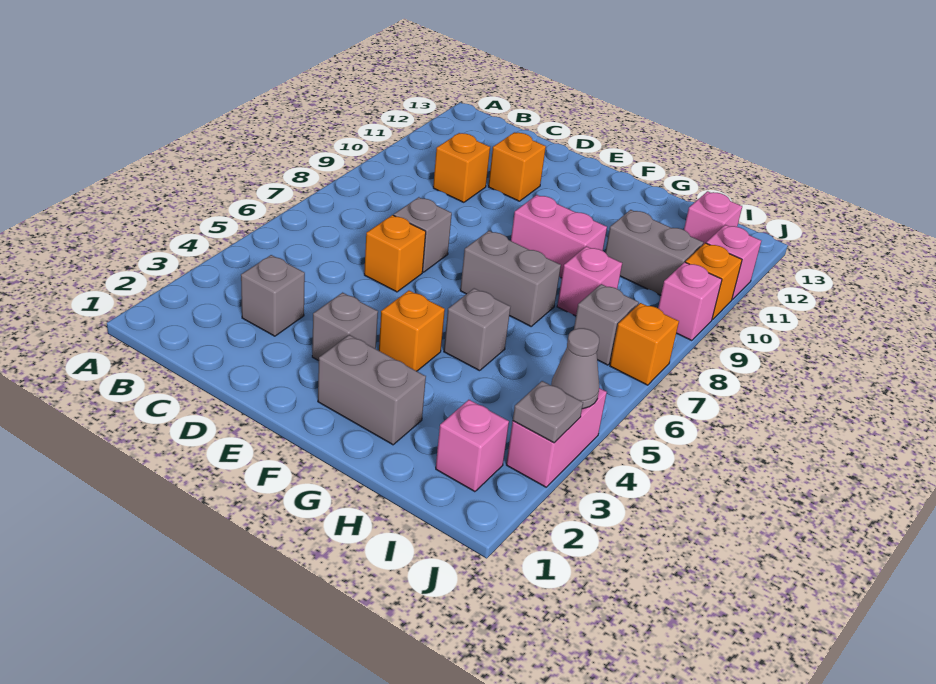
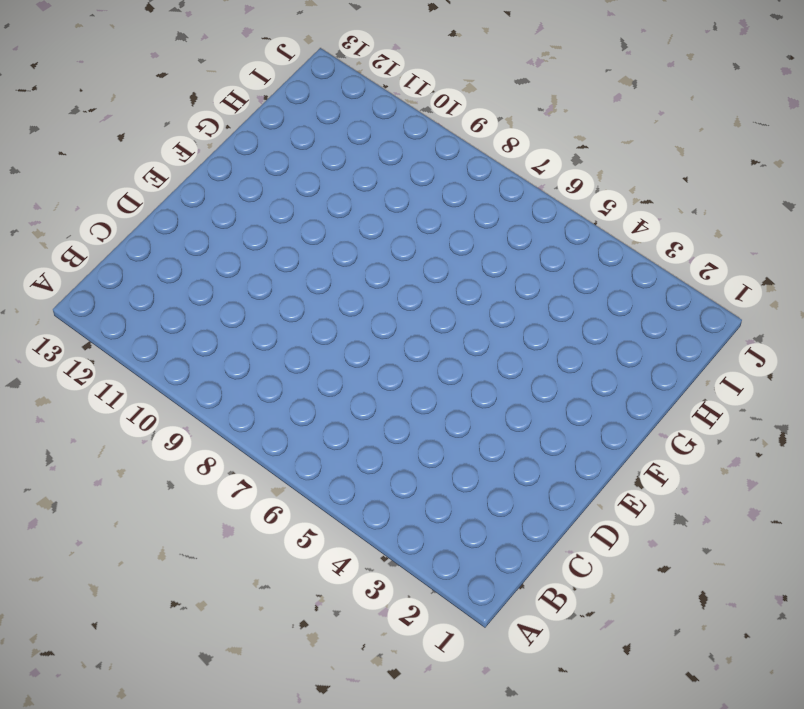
none -> grey 1x1 brick [241,255,305,336]
none -> orange 1x1 brick [433,133,490,202]
none -> orange 1x1 brick [364,215,426,292]

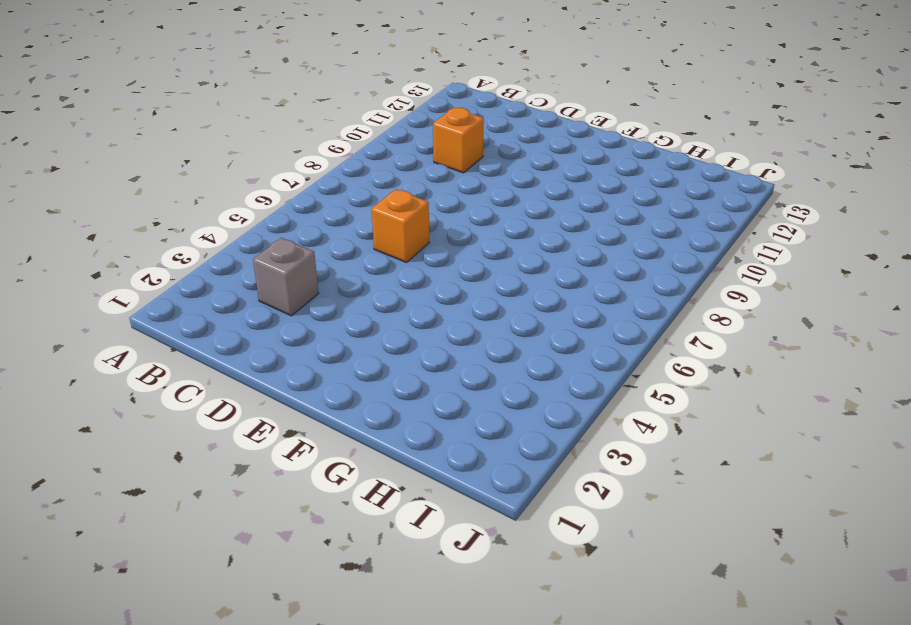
none -> grey 1x1 brick [394,197,452,272]
none -> orange 1x1 brick [488,132,546,201]
none -> grey 1x1 brick [312,293,378,361]

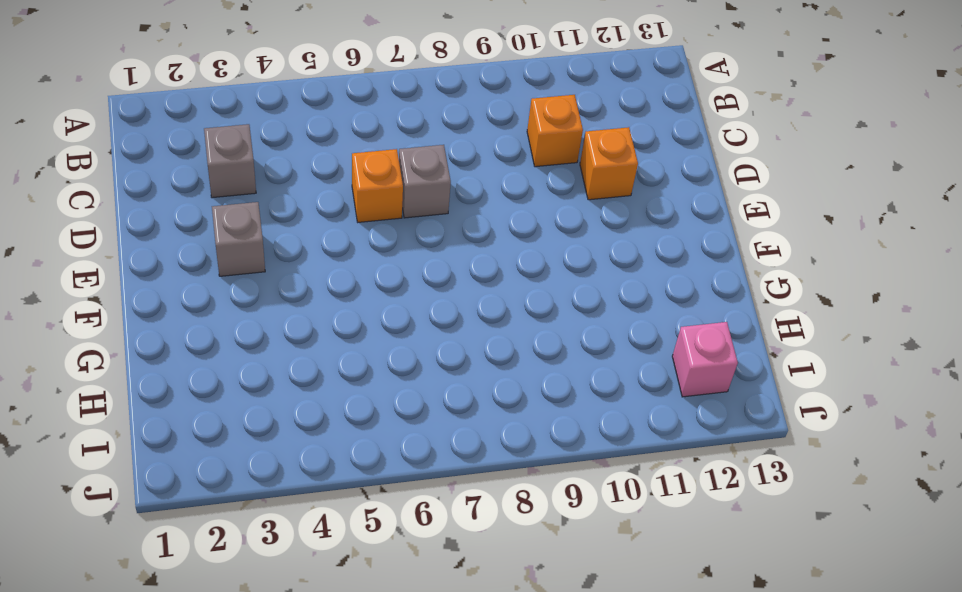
none -> grey 1x2 brick [318,335,426,445]
none -> orange 1x1 brick [379,291,445,371]
none -> grey 1x2 brick [460,231,561,326]

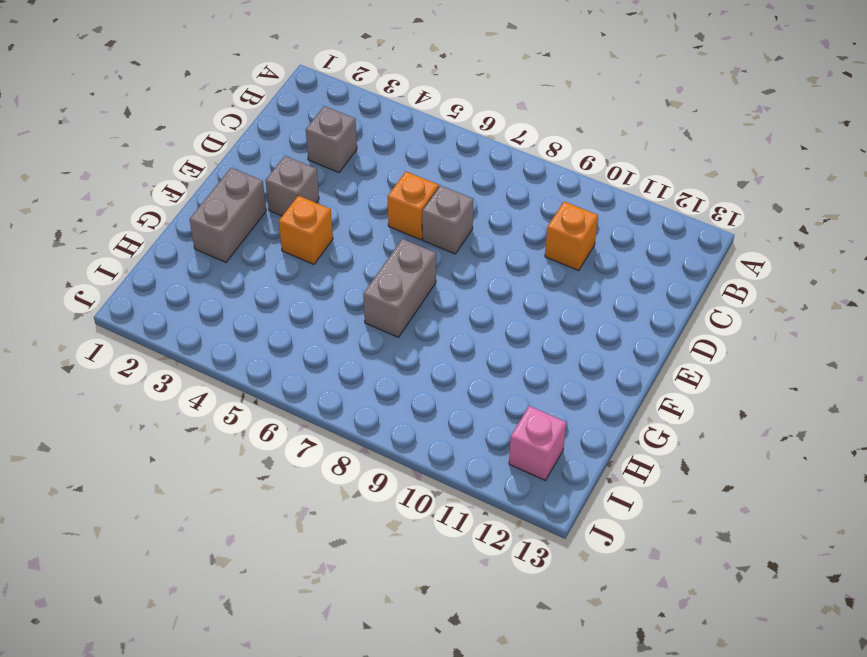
none -> orange 1x1 brick [488,132,546,201]
none -> pink 1x2 brick [511,195,607,278]
none -> grey 1x1 brick [444,288,510,371]

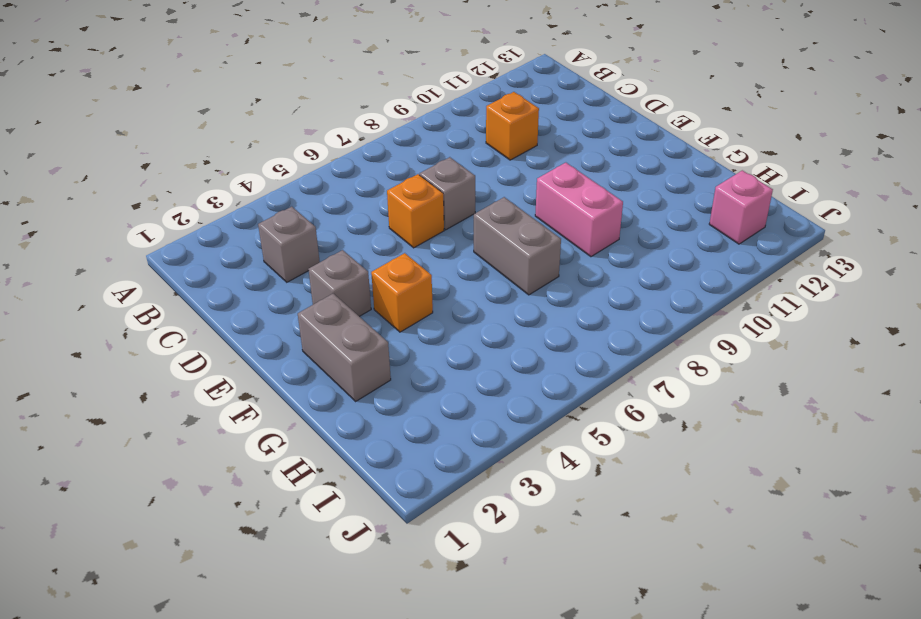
none -> orange 1x1 brick [488,132,546,201]
none -> grey 1x1 brick [444,288,510,371]
none -> pink 1x1 brick [557,246,622,316]

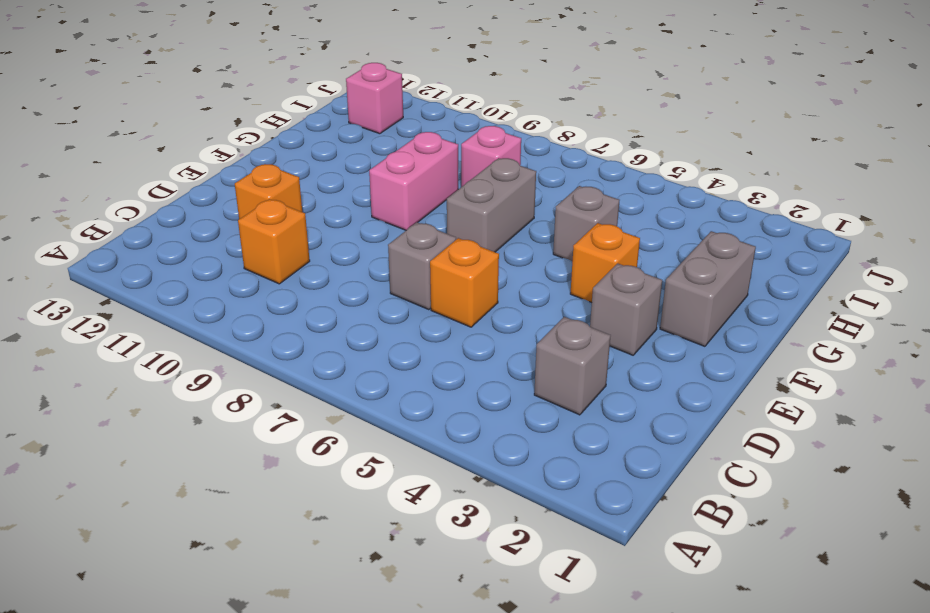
none -> grey 1x2 brick [605,210,703,295]
none -> pink 1x1 brick [436,400,509,492]
none -> grey 1x1 brick [574,284,639,365]

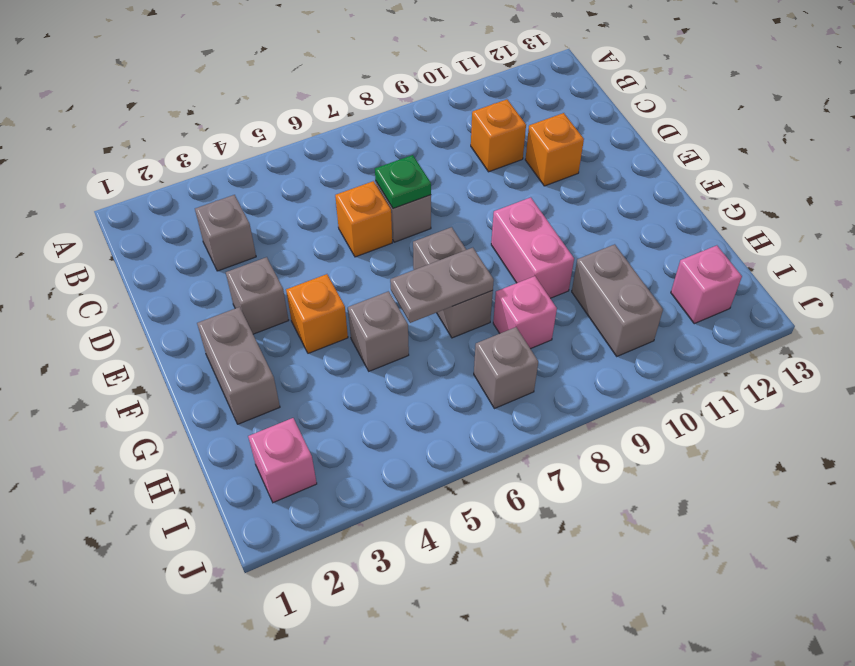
green 1x1 plate [375,155,431,209] -> none
grey 1x2 plate [390,248,494,323] -> none
none -> pink 1x2 brick [506,388,607,487]
none -> orange 1x1 brick [610,303,679,385]
none -> pink 1x1 brick [658,262,722,341]

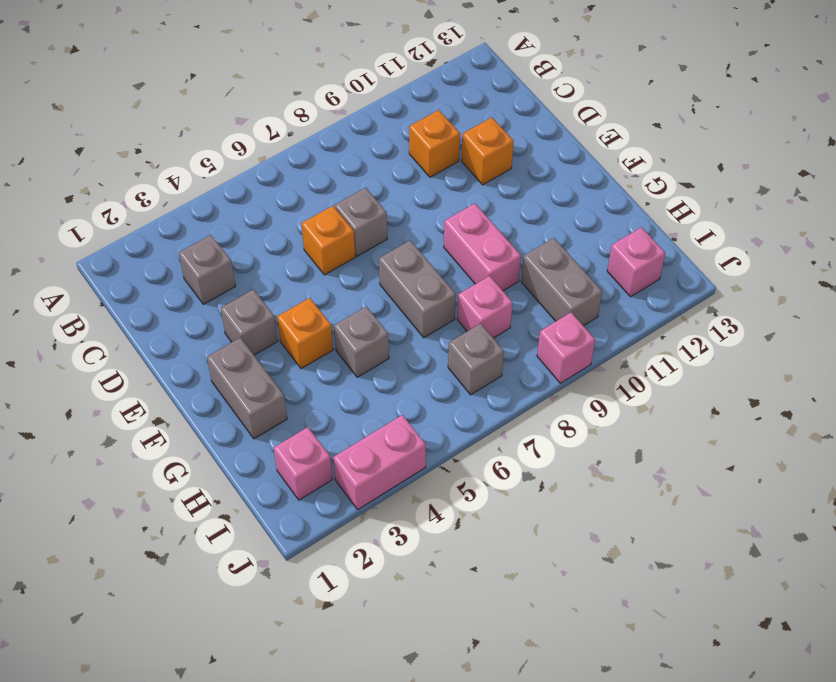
none -> orange 1x1 brick [610,303,679,385]
none -> orange 1x1 brick [686,243,742,320]
none -> pink 1x1 brick [706,225,761,300]

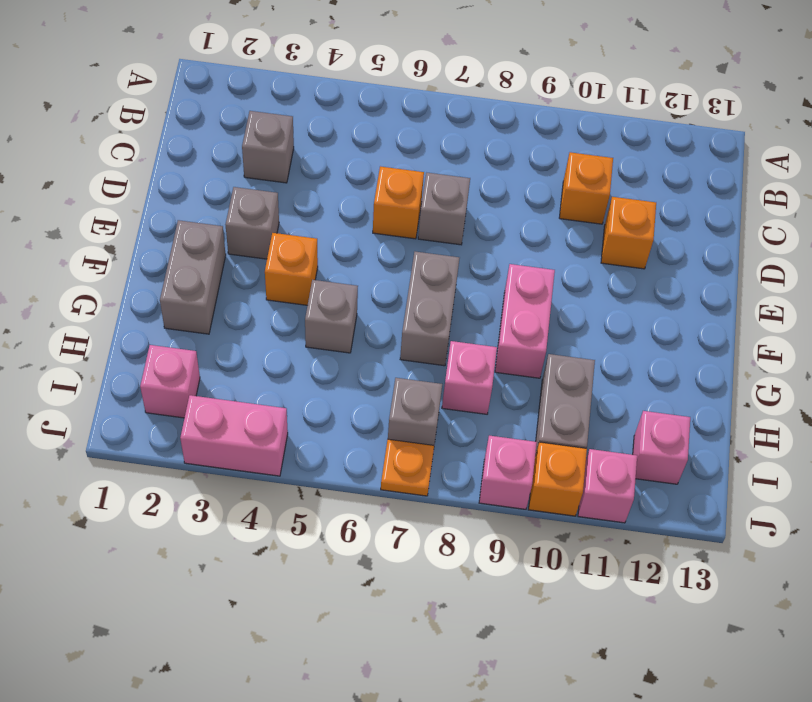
orange 1x1 plate [381,439,434,496] -> orange 1x1 brick [610,303,679,385]
none -> grey 1x1 plate [513,381,583,443]
none -> grey 1x1 cone [551,328,599,409]

